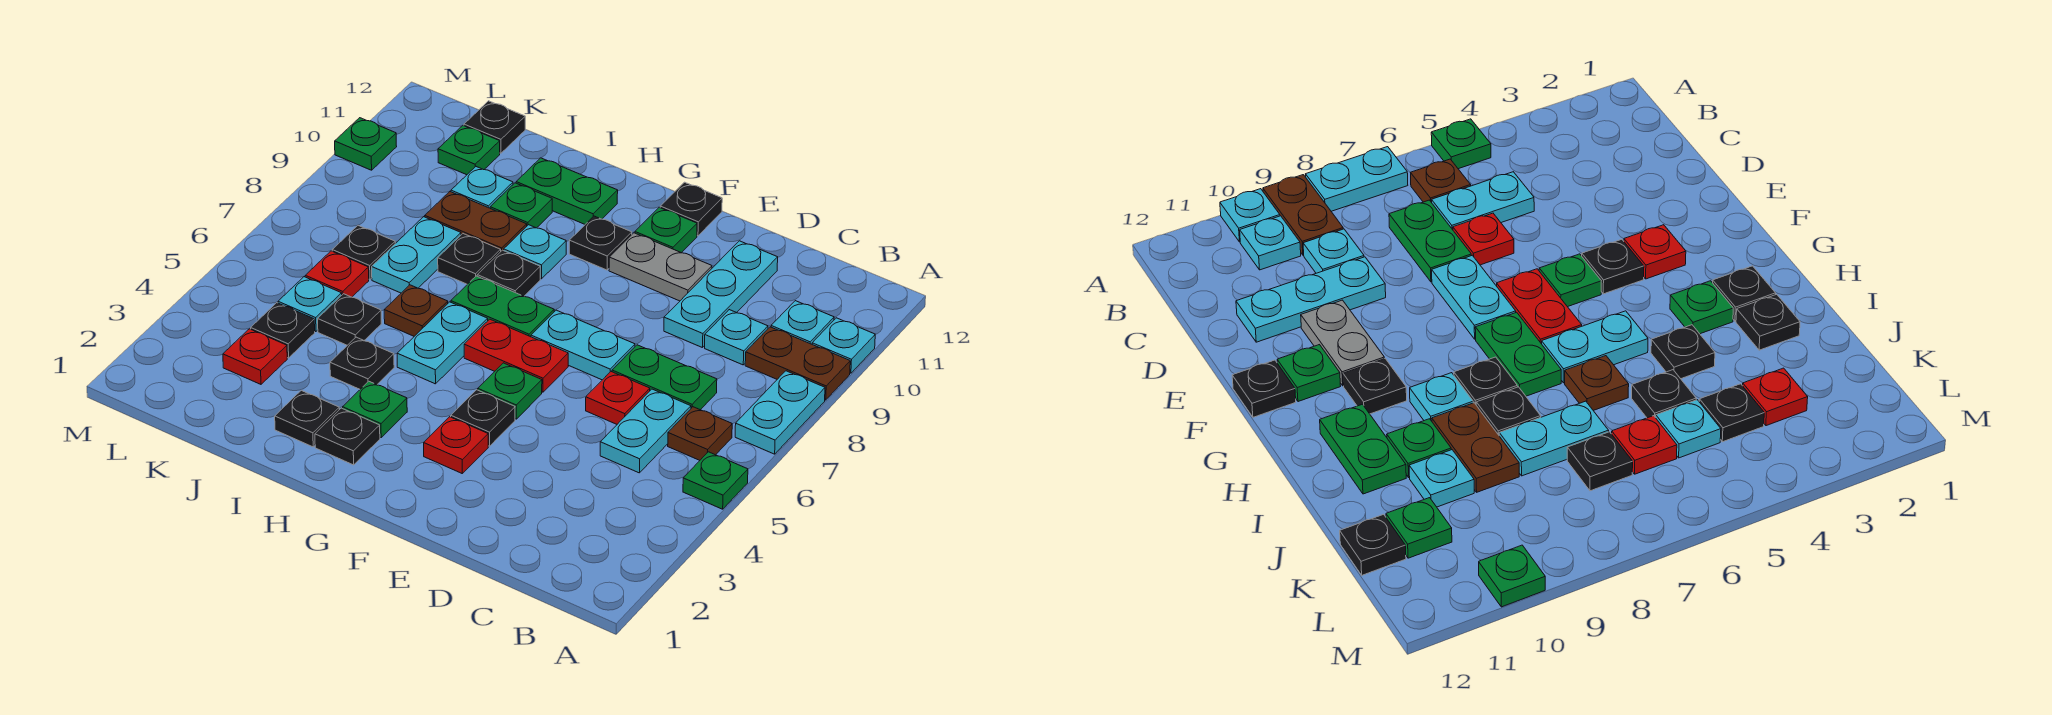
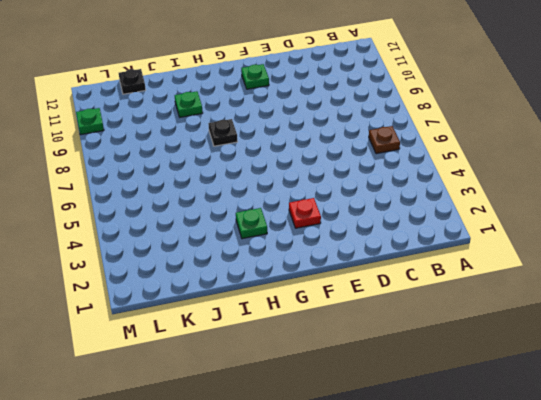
none -> green 1x1 plate [683,452,748,509]
none -> cyan 1x2 plate [735,371,825,454]
none -> brown 1x2 plate [745,327,850,400]
none -> cyan 1x1 plate [812,318,875,373]

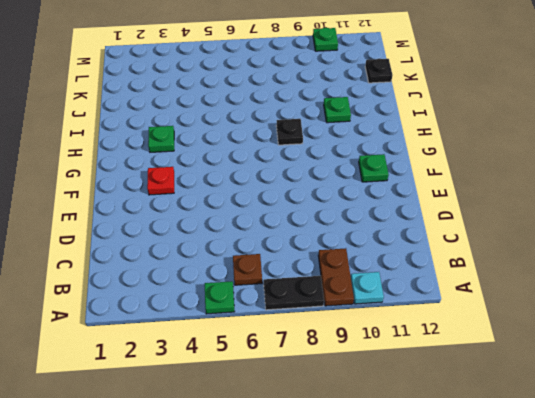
black 1x2 plate [264,276,324,310] -> cyan 1x2 plate [735,371,825,454]
none -> cyan 1x1 plate [771,301,834,344]
none -> cyan 1x2 plate [600,389,691,473]
none -> green 1x2 plate [612,345,717,410]
none -> cyan 1x1 plate [705,310,768,365]

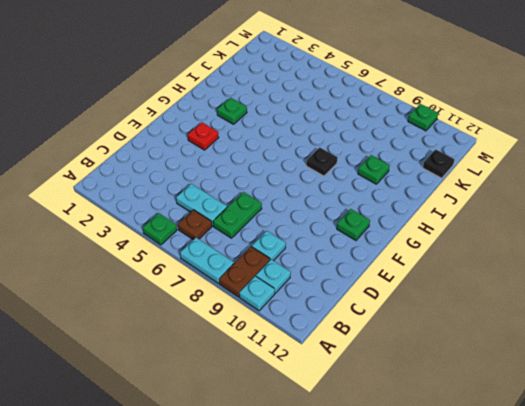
none -> red 1x1 plate [586,372,650,424]
none -> cyan 1x3 plate [664,241,778,348]
none -> cyan 1x2 plate [531,310,635,380]
none -> grey 1x2 plate [609,233,712,301]

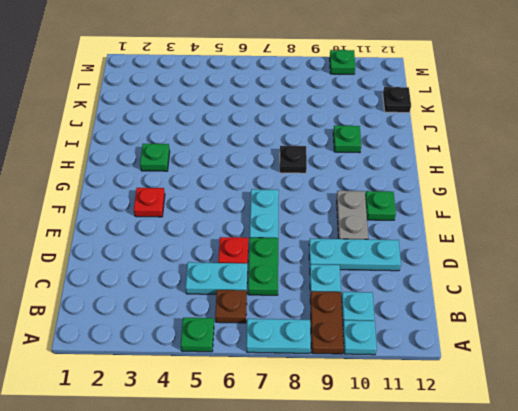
none -> black 1x1 plate [451,390,515,446]
none -> green 1x1 plate [478,363,542,419]
none -> red 1x2 plate [464,319,568,392]
none -> black 1x1 plate [660,182,722,236]

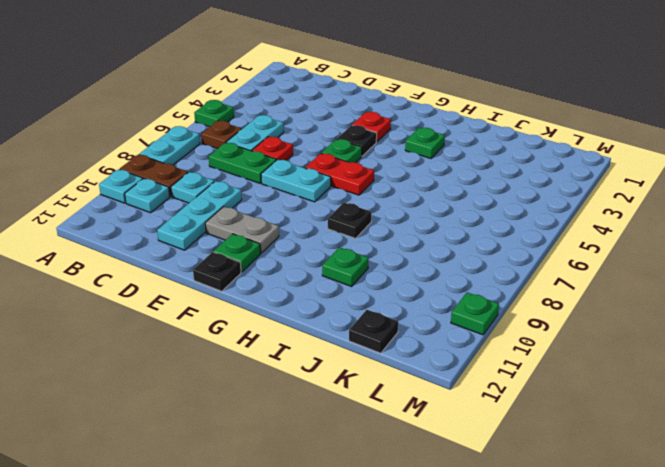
none -> green 1x2 plate [451,276,554,337]
none -> black 1x1 plate [569,216,632,270]
none -> black 1x1 plate [315,408,380,465]
none -> cyan 1x2 plate [397,302,488,384]

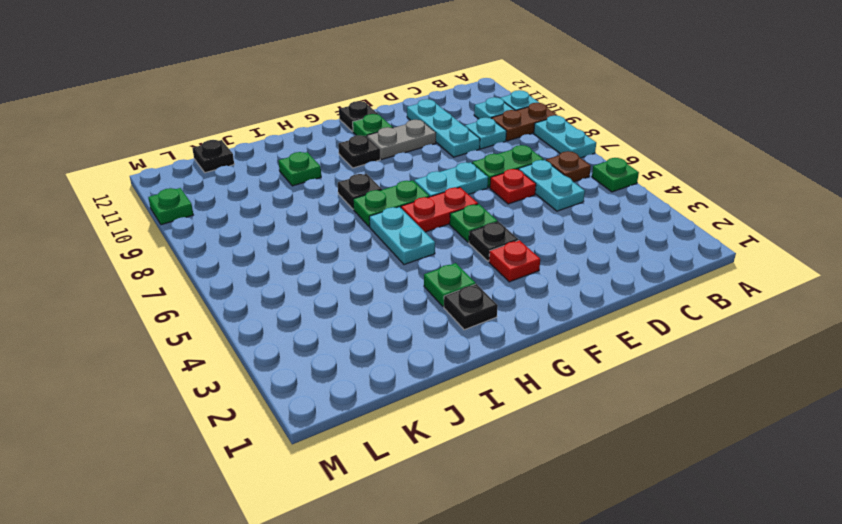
none -> cyan 1x1 plate [504,225,566,279]
none -> green 1x2 plate [516,158,618,224]
none -> black 1x1 plate [275,390,339,447]
none -> black 1x1 plate [330,337,394,389]

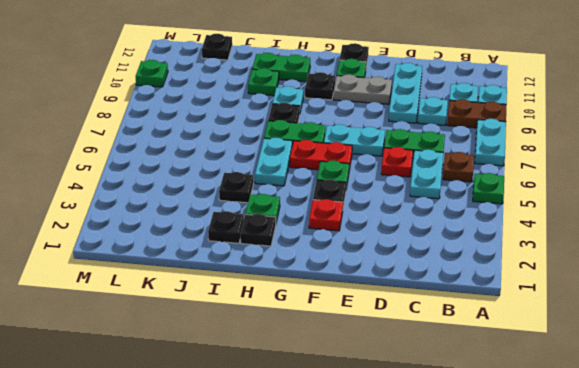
none -> brown 1x1 plate [384,285,448,336]
none -> black 1x1 plate [438,234,501,284]
none -> brown 1x2 plate [425,192,527,251]
none -> black 1x1 plate [318,294,381,345]

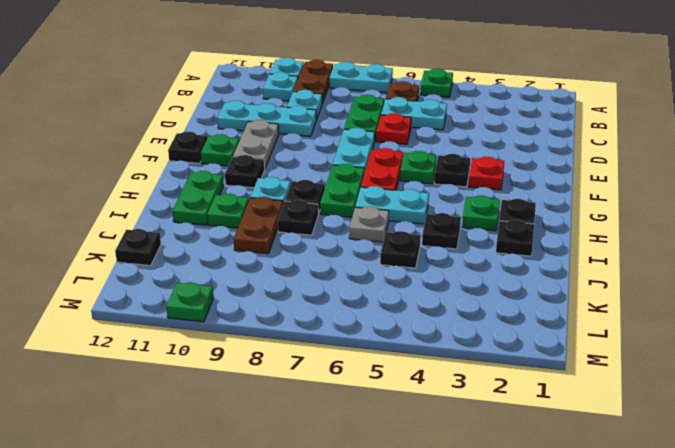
grey 1x1 plate [349,206,389,242] -> brown 1x1 plate [384,285,448,336]
none -> cyan 1x2 plate [372,217,461,293]
none -> cyan 1x1 plate [451,167,513,208]
none -> red 1x1 plate [223,329,287,384]
none -> black 1x1 plate [251,303,315,358]

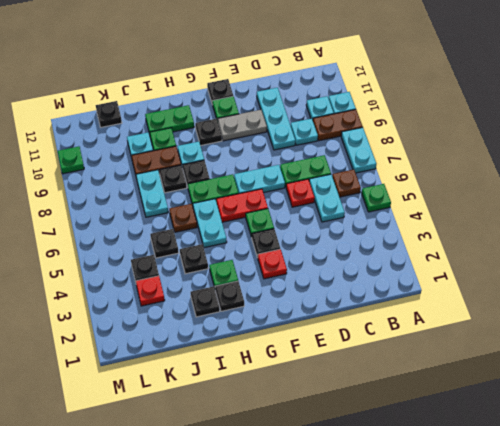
none -> cyan 1x1 plate [278,277,342,332]
none -> red 1x1 plate [305,251,369,297]
none -> black 1x1 plate [332,226,395,280]
none -> green 1x1 plate [438,125,500,175]

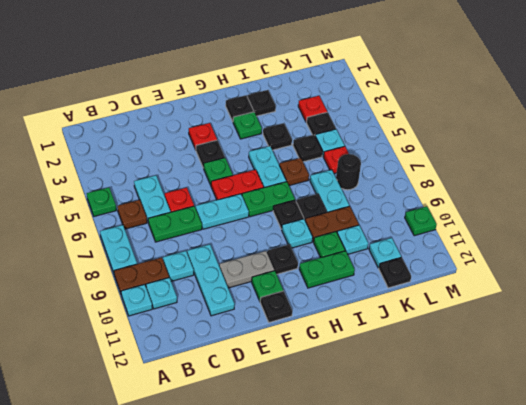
black 1x1 round brick [336,154,361,190] -> black 1x1 plate [332,226,395,280]
cyan 1x1 plate [369,238,401,268] -> green 1x1 plate [438,125,500,175]

